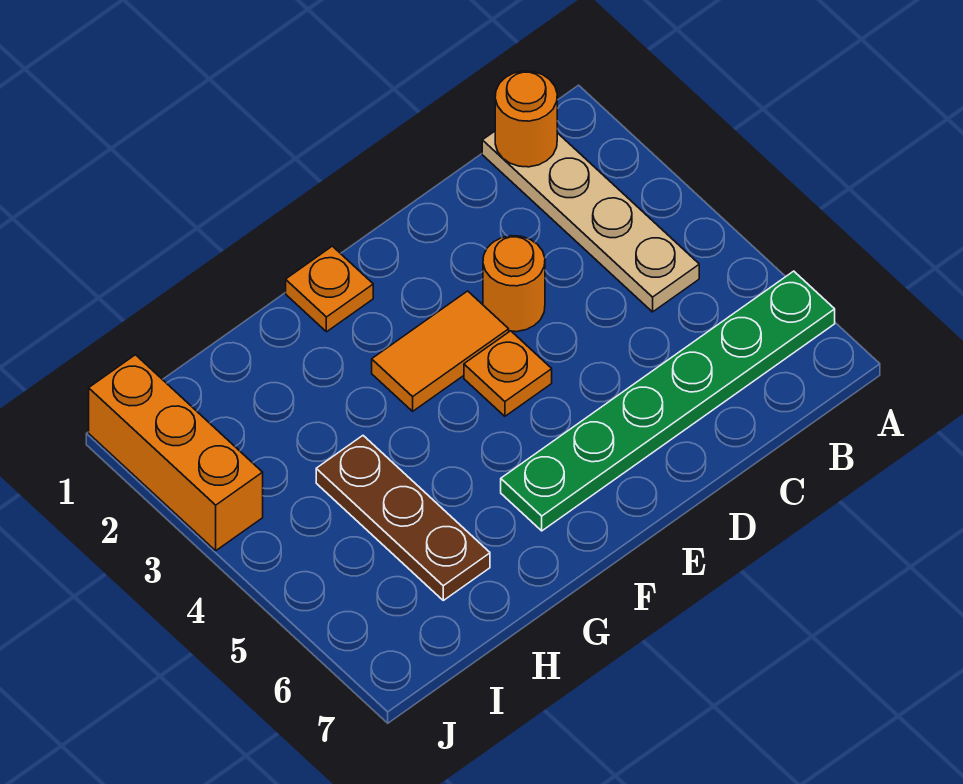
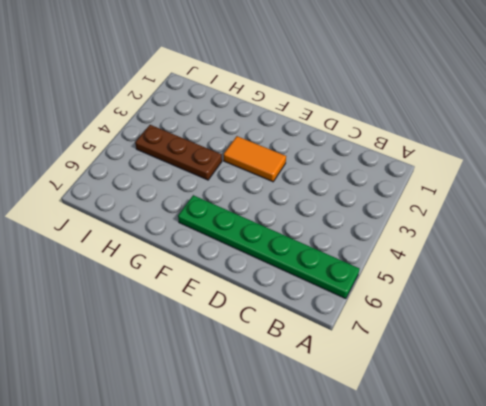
brown 1x3 plate [135,125,222,180] -> brown 1x3 plate turned to [316,436,490,600]
none -> tan 1x4 plate [482,131,699,312]
none -> orange 1x1 round brick [483,236,545,332]

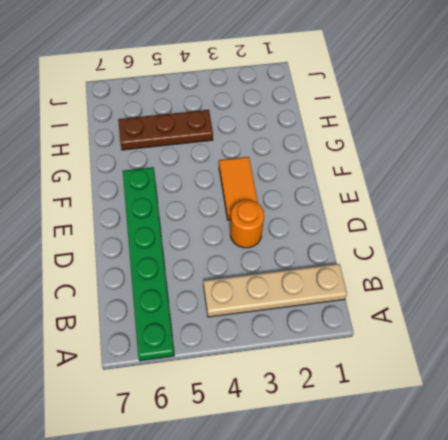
none -> orange 1x1 plate [464,331,552,416]
none -> orange 1x1 plate [286,246,373,332]

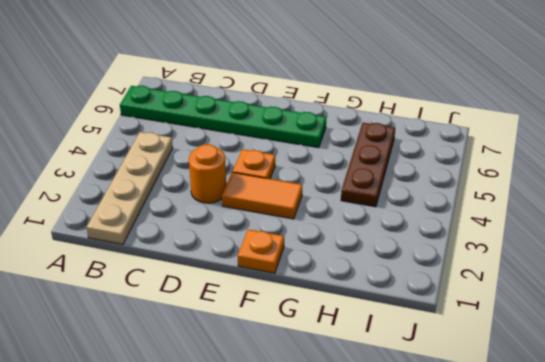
none -> orange 1x3 brick [89,355,263,551]
none -> orange 1x1 round brick [495,71,557,167]

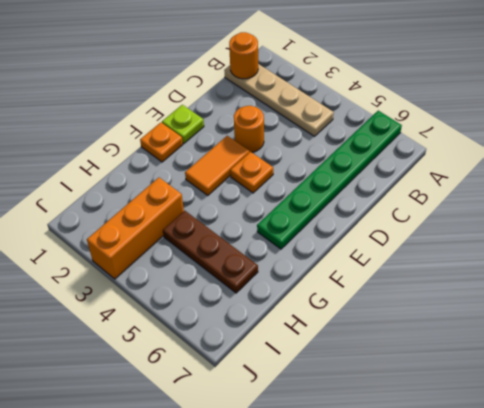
lime 1x1 plate [162,105,204,144] -> none
orange 1x3 brick [87,178,184,279] -> orange 1x3 brick turned to [89,355,263,551]

